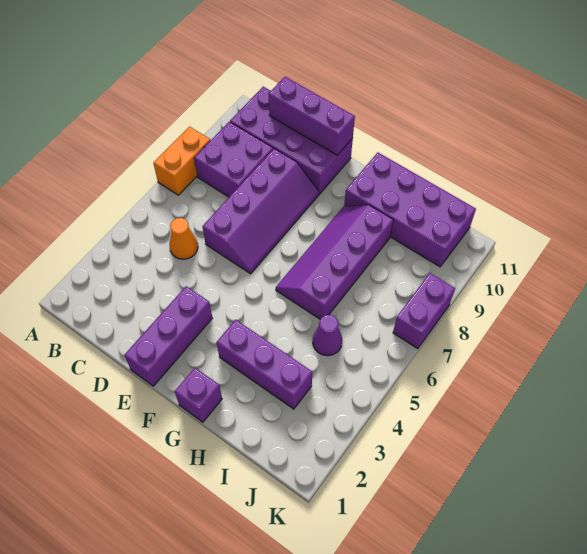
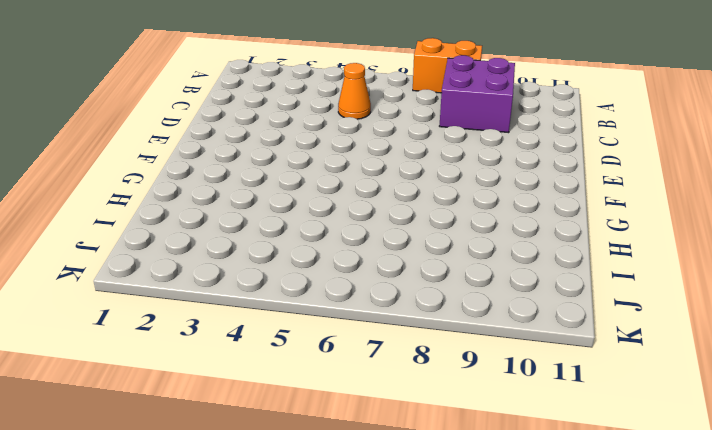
none -> purple 2x4 brick [230,87,353,194]
none -> purple 2x4 slope [202,149,319,274]
none -> purple 1x3 brick [125,286,212,386]

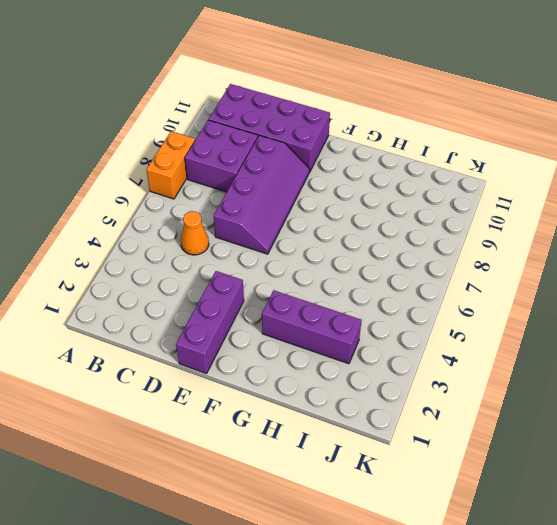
none -> purple 1x1 brick [175,368,222,422]
none -> purple 2x4 slope [276,205,393,319]
none -> purple 2x4 brick [344,152,476,267]

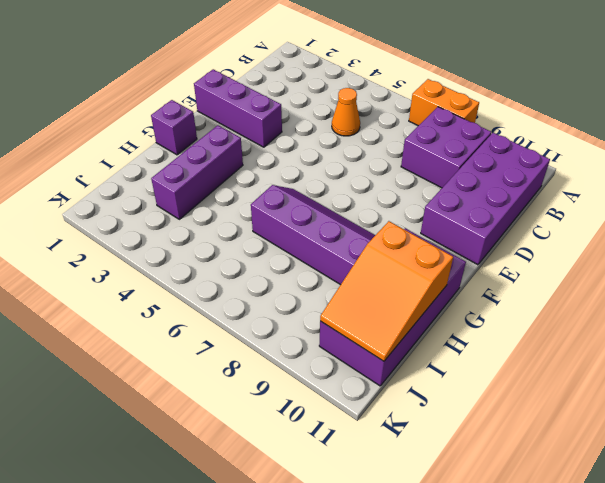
orange 2x3 slope [320,221,453,361] -> none
none -> purple 2x4 slope [202,149,319,274]
none -> purple 1x1 cone [313,315,342,356]
none -> purple 1x2 brick [393,273,455,349]

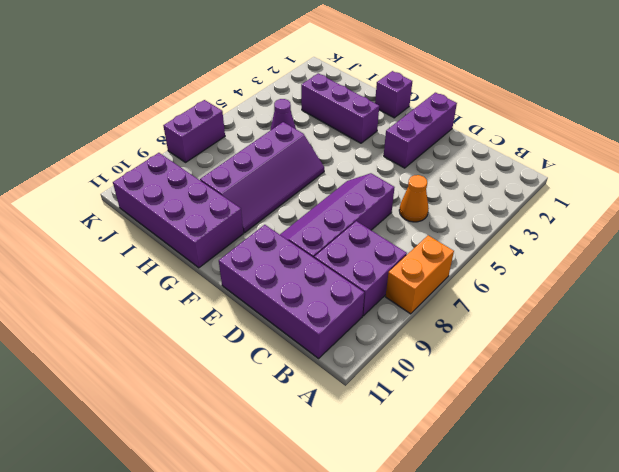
none -> purple 1x3 brick [269,77,355,155]

